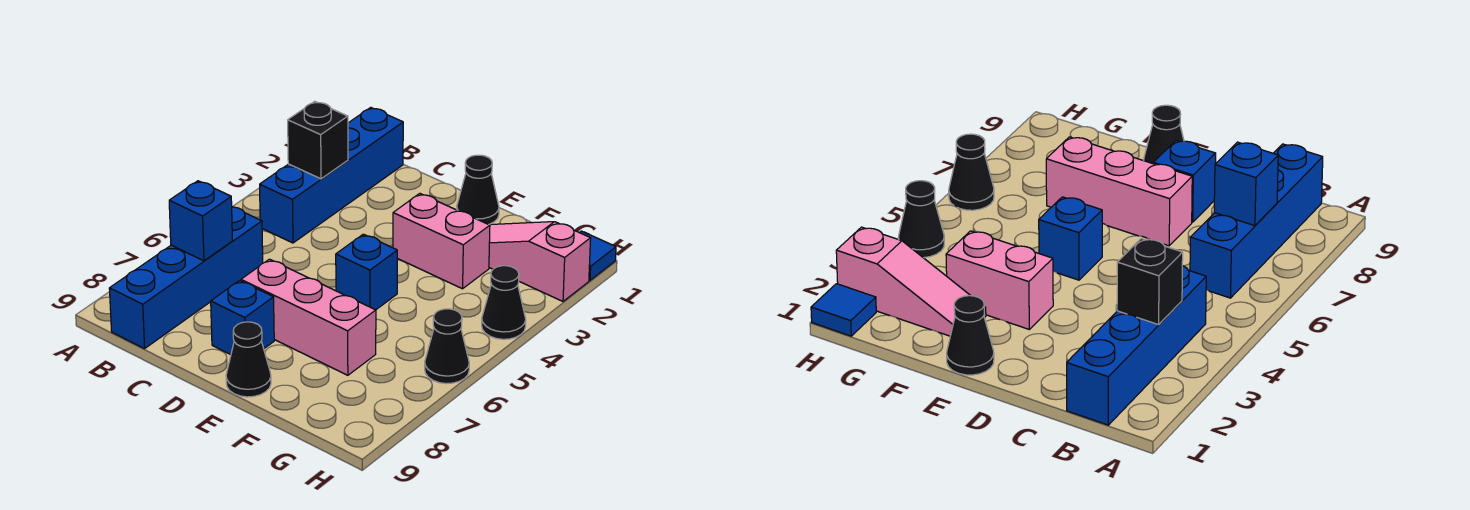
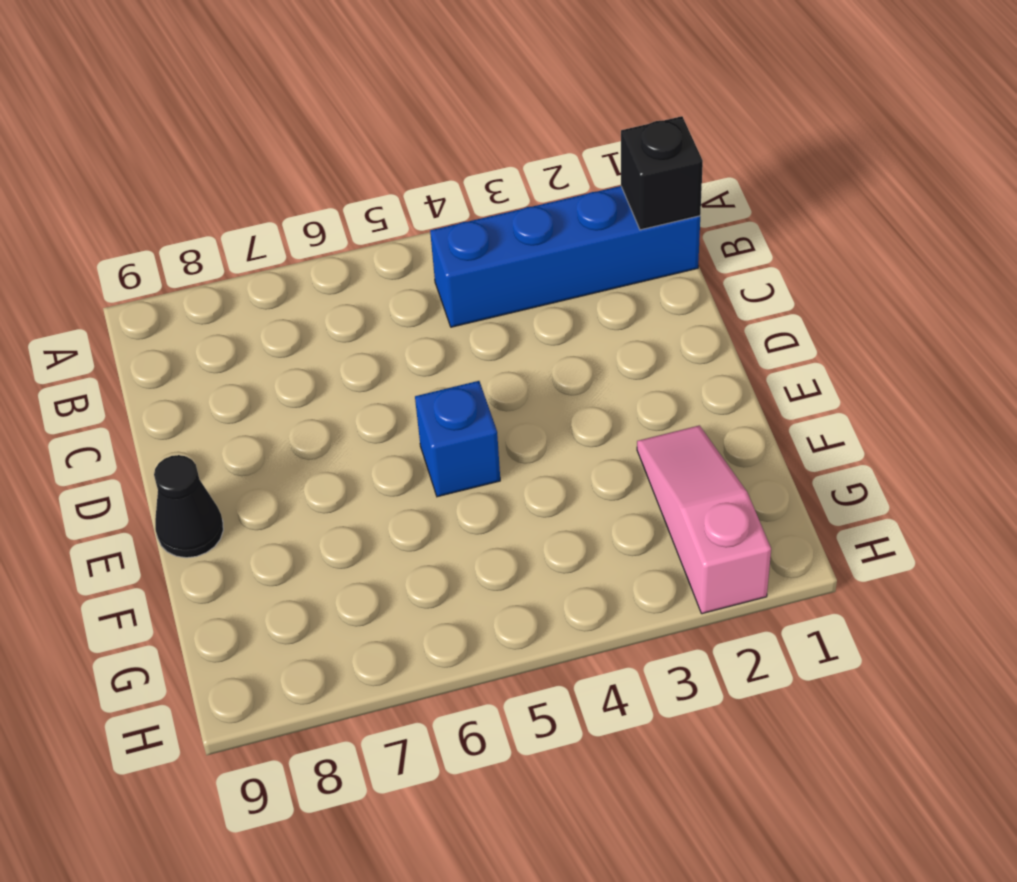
black 1x1 brick [621,116,703,230] -> black 1x1 brick moved to [288,101,348,179]
none -> blue 1x4 brick [109,207,263,349]
none -> pink 1x3 brick [241,259,376,375]
none -> blue 1x1 brick [211,281,274,355]

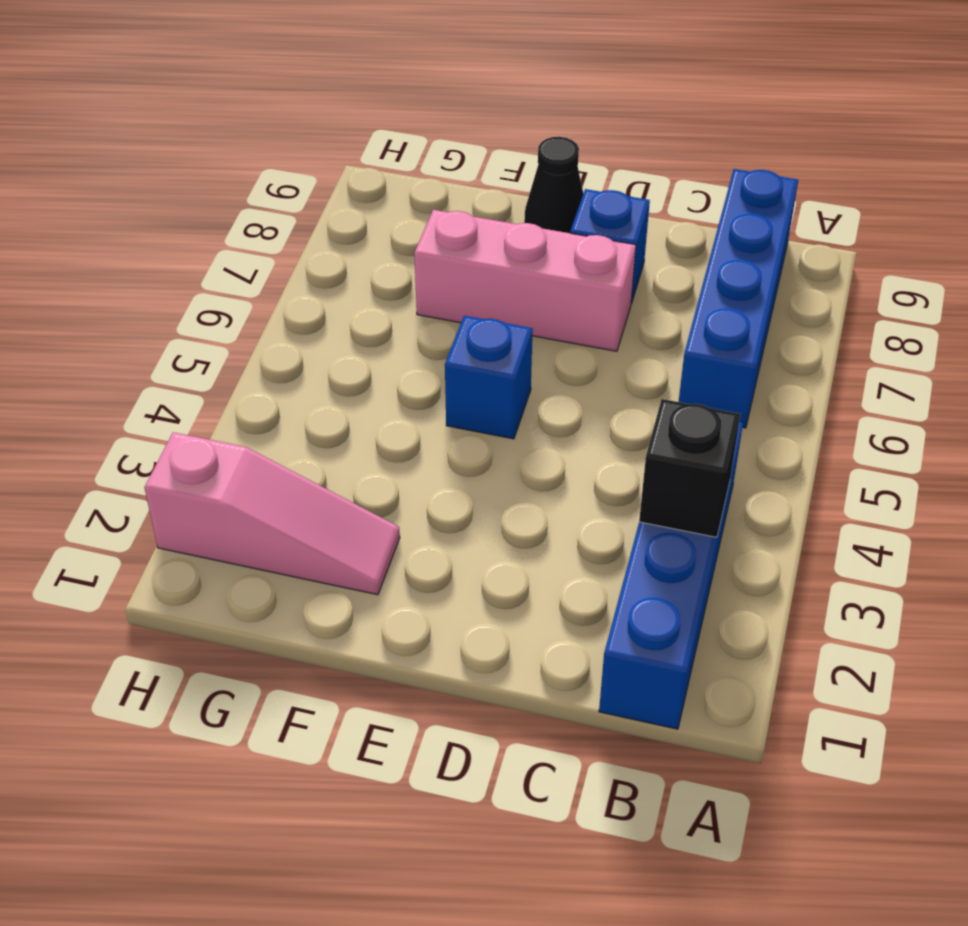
none -> black 1x1 cone [457,155,499,225]
none -> pink 1x2 brick [393,194,490,289]
none -> blue 1x1 tile [579,231,616,280]

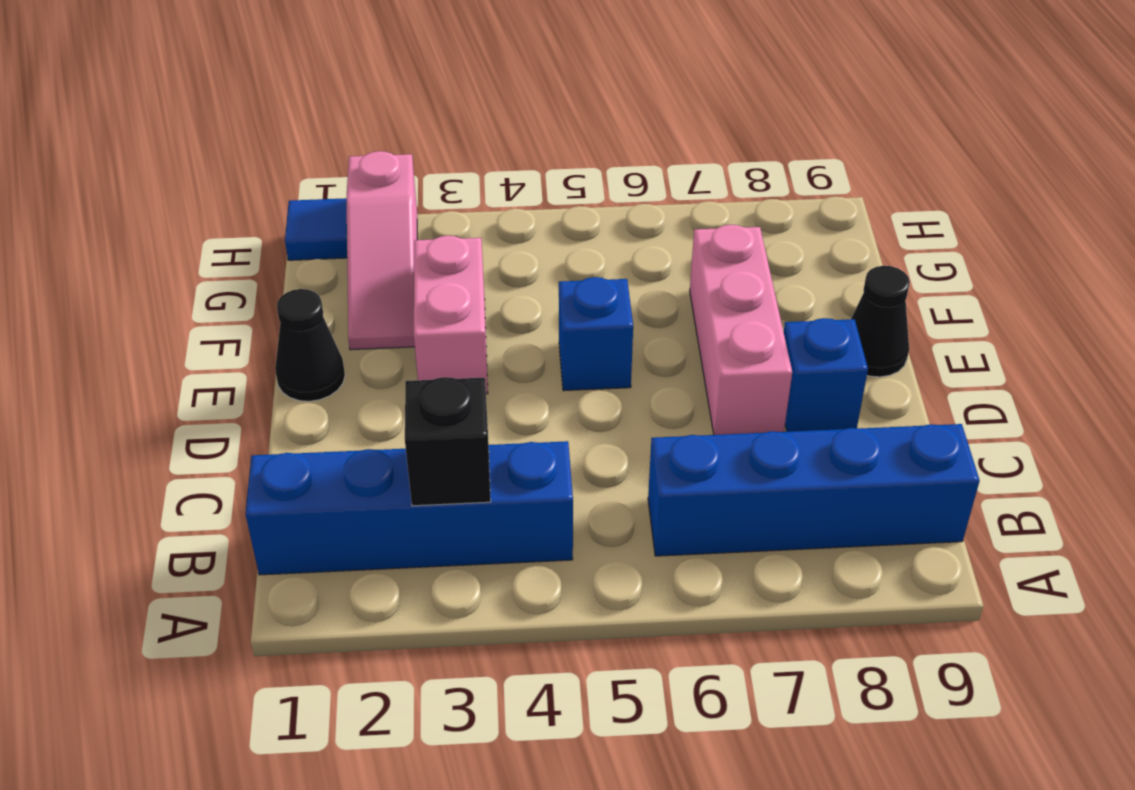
none -> black 1x1 cone [482,266,526,339]
none -> black 1x1 cone [425,309,469,384]
none -> blue 1x1 brick [169,181,232,261]

